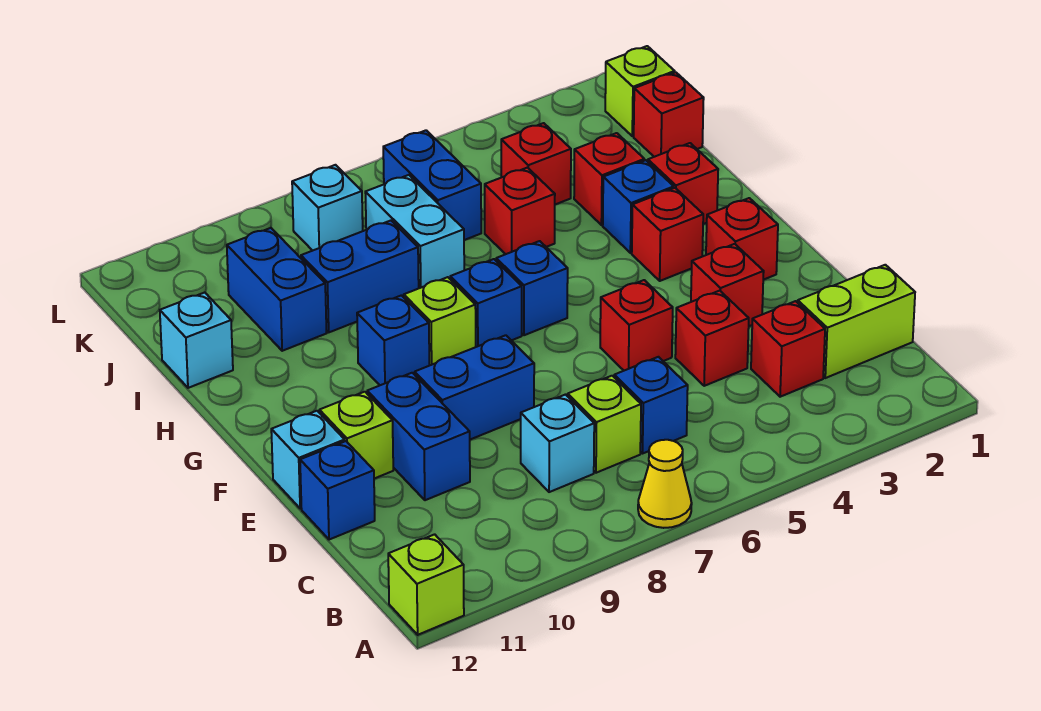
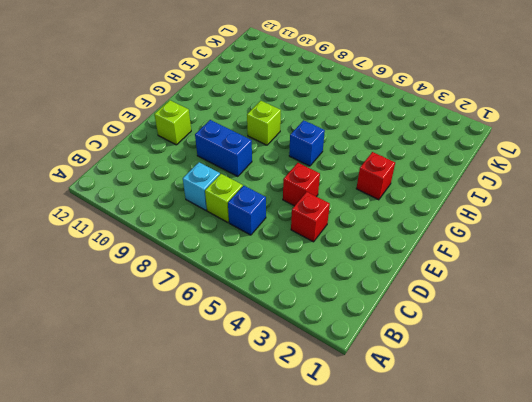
none -> yellow 1x1 cone [638,440,692,528]
none -> lime 1x1 brick [388,534,464,635]
none -> lime 1x2 brick [798,265,915,378]
none -> red 1x1 brick [751,301,825,397]

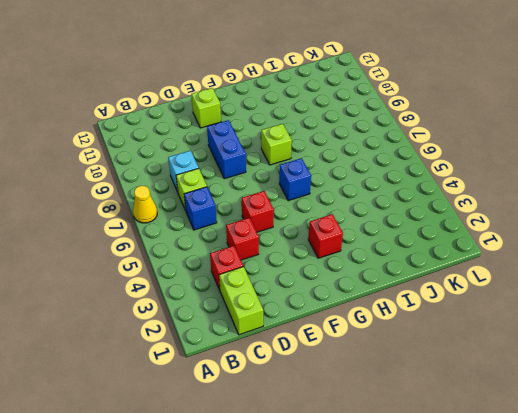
none -> lime 1x1 brick [388,534,464,635]
none -> blue 1x2 brick [367,373,470,500]
none -> blue 1x1 brick [300,441,375,540]
none -> red 1x1 brick [691,244,764,326]

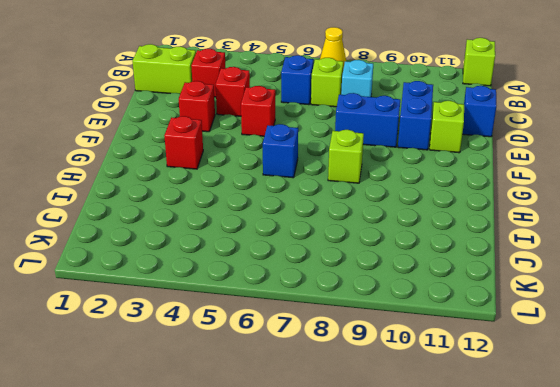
none -> cyan 1x1 brick [271,411,345,509]
none -> red 1x1 brick [706,198,778,280]
none -> blue 1x1 brick [450,259,522,347]
none -> blue 1x1 brick [357,295,429,385]

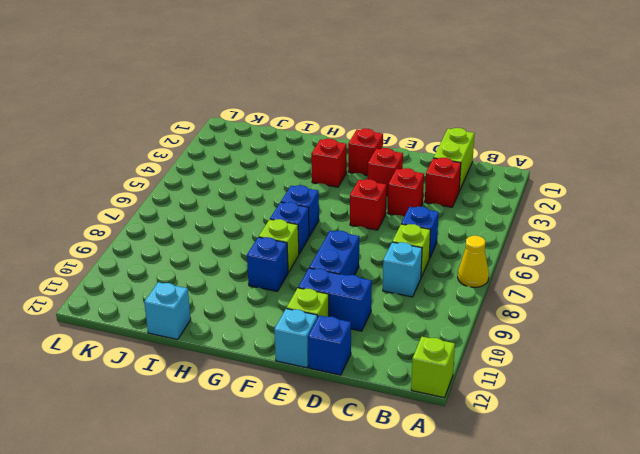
none -> red 1x1 brick [648,143,718,224]
none -> blue 1x1 brick [603,160,674,253]
none -> red 1x1 brick [574,133,644,225]
none -> red 1x1 brick [485,168,555,254]

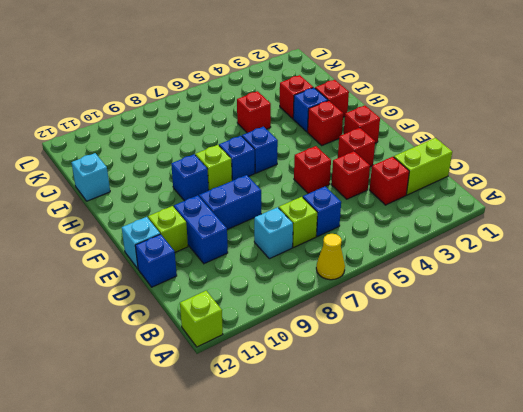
none -> cyan 1x2 brick [365,175,464,288]
none -> blue 1x2 brick [301,221,419,332]
none -> blue 1x2 brick [227,228,327,351]
none -> red 1x1 brick [634,72,704,157]

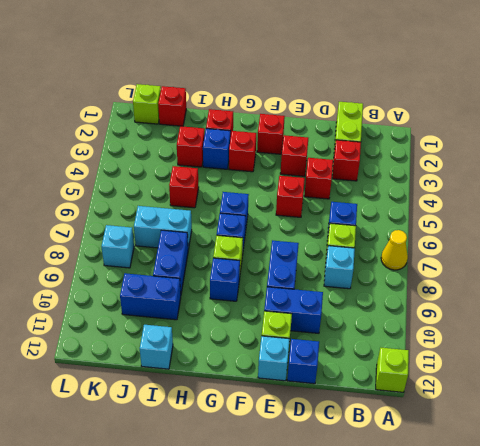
none -> red 1x1 brick [501,123,571,204]
none -> blue 1x2 brick [383,130,481,240]

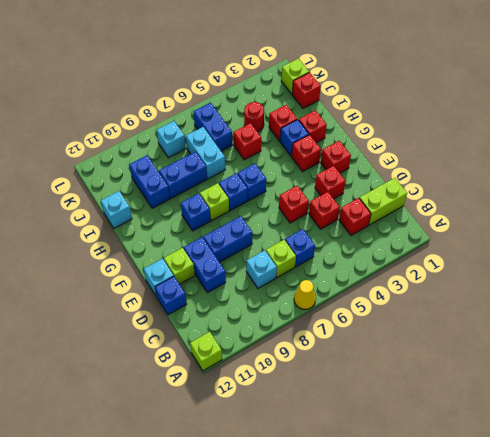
red 1x1 round brick [244,102,264,132] -> red 1x1 brick [501,123,571,204]

